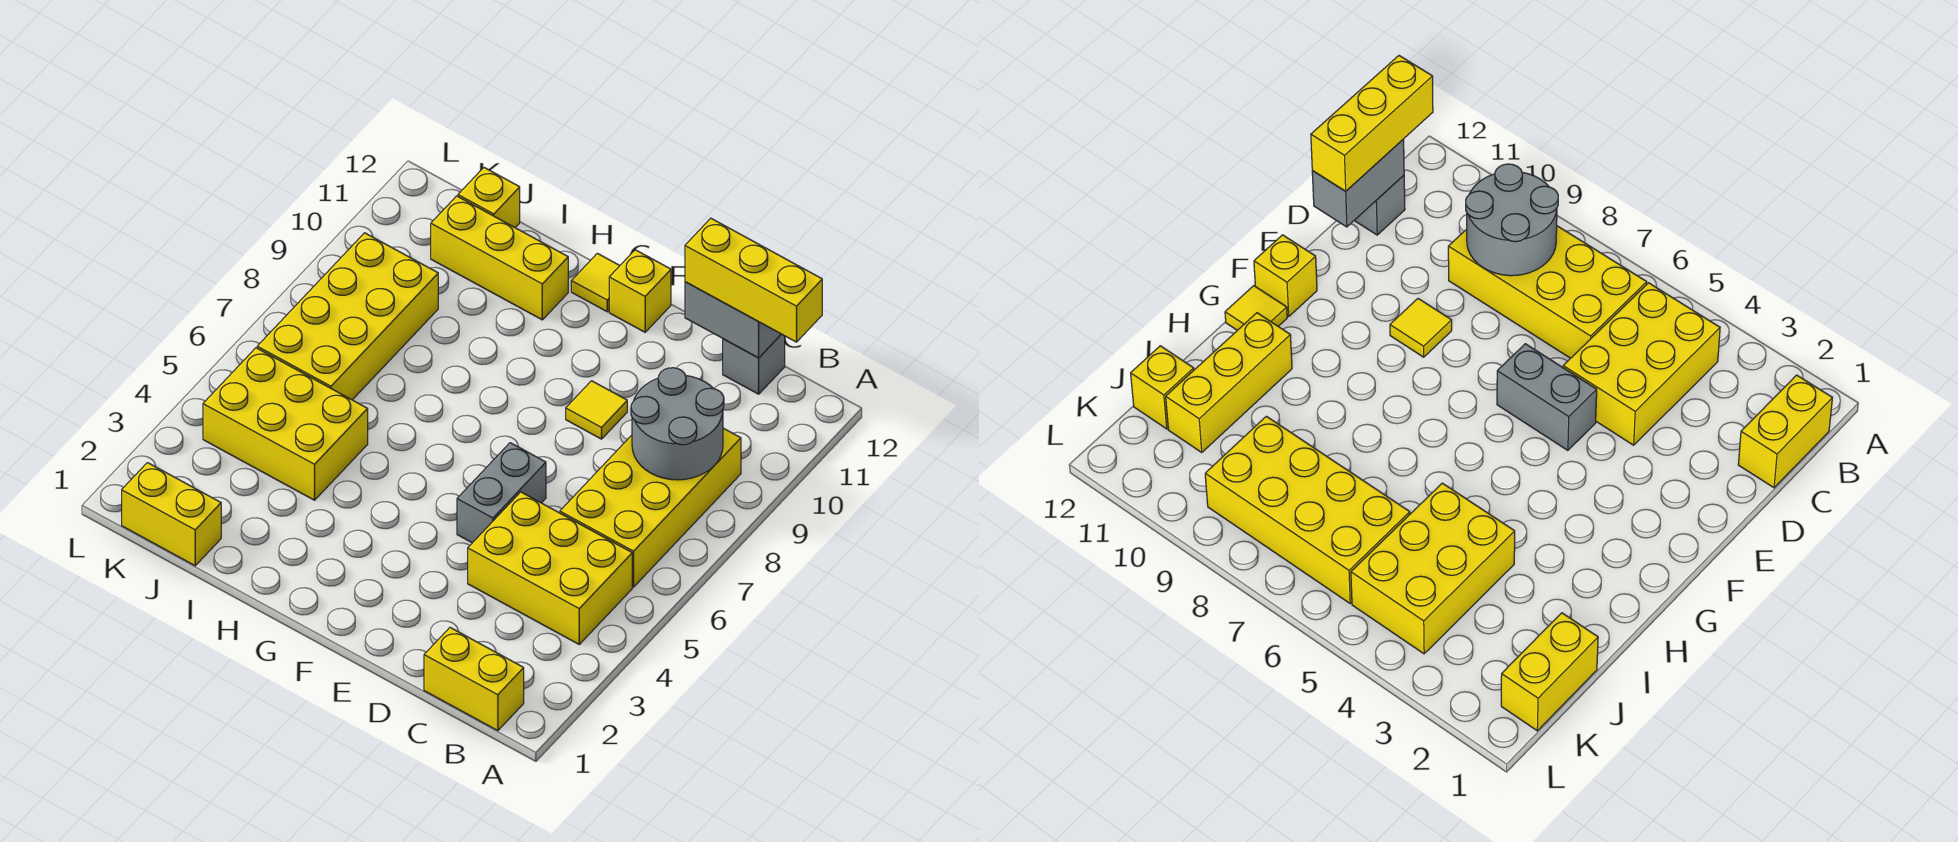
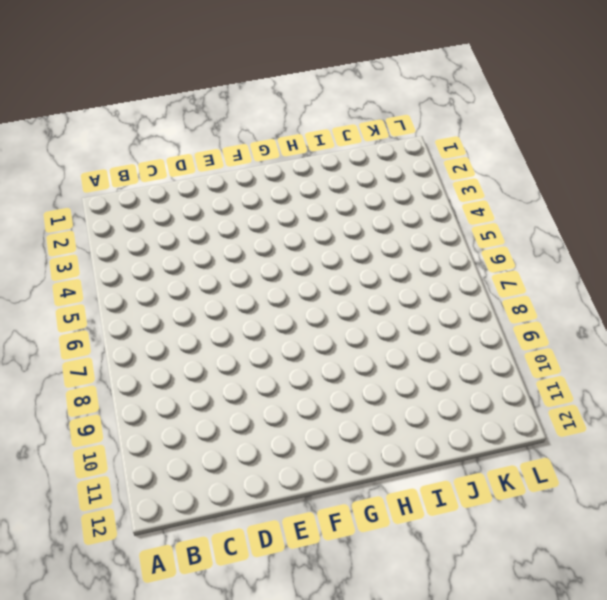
none -> yellow 1x2 brick [424,628,524,731]
none -> yellow 2x3 brick [468,492,632,644]
none -> yellow 2x4 brick [560,428,741,587]

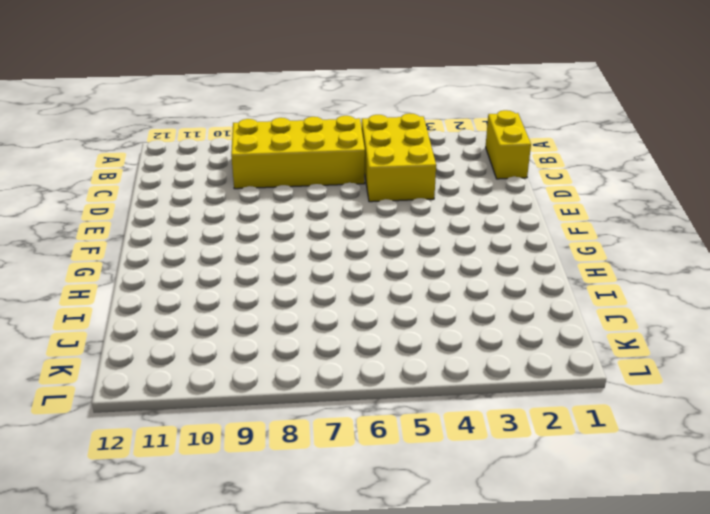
none -> grey 1x1 brick [723,334,785,394]
none -> grey 1x2 brick [457,443,546,543]
none -> yellow 1x1 tile [566,381,627,439]

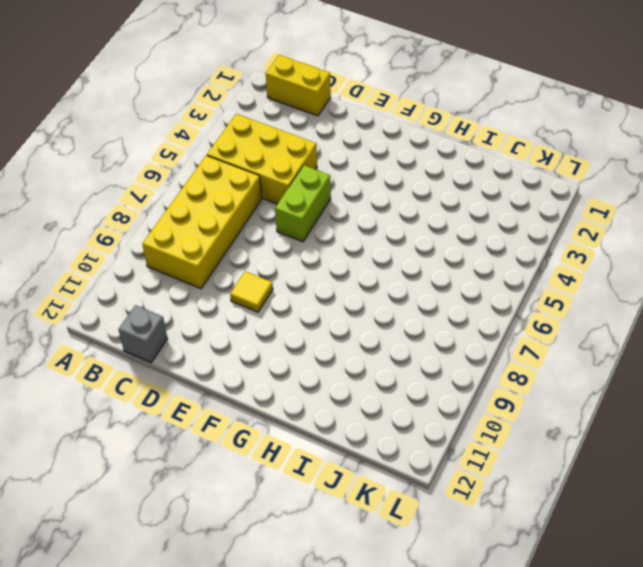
lime 1x2 brick [275,165,331,242] -> grey 1x2 brick [457,443,546,543]
none -> yellow 1x1 brick [609,250,671,332]
none -> yellow 1x1 tile [571,253,620,312]
none -> yellow 1x3 brick [431,196,568,320]

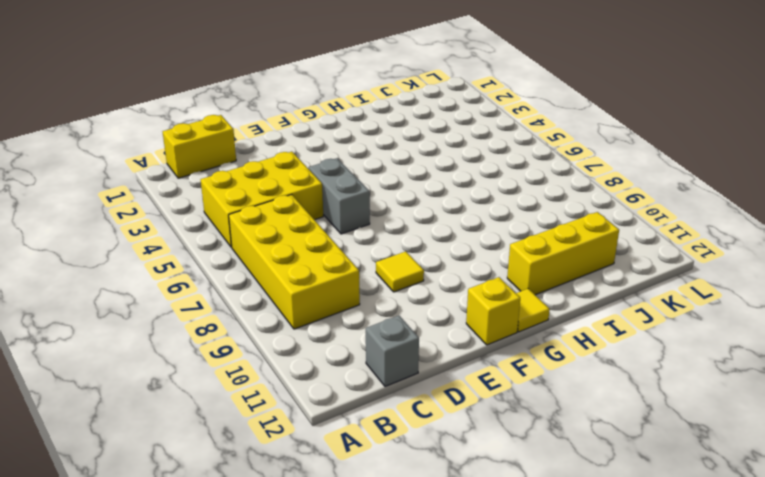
none -> yellow 2x3 brick [203,348,368,500]
none -> yellow 1x2 brick [122,463,221,566]
none -> yellow 2x4 brick [257,233,438,400]

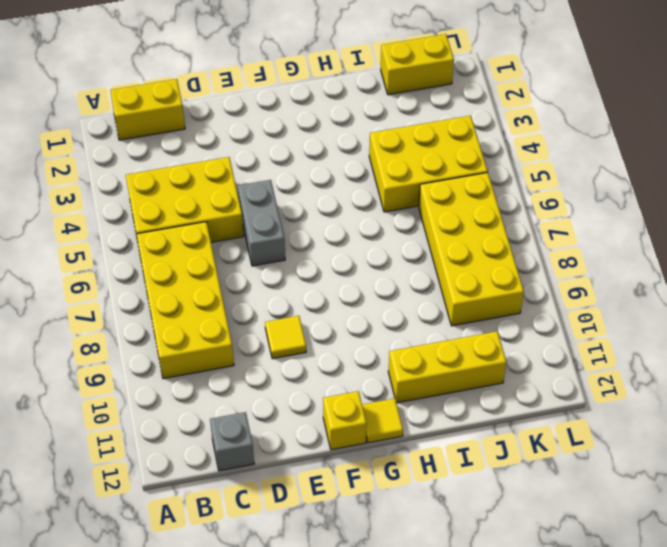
none -> yellow 1x1 brick [458,168,520,227]
none -> grey 2x2 round brick [631,368,724,480]
none -> grey 1x2 brick [685,282,781,358]

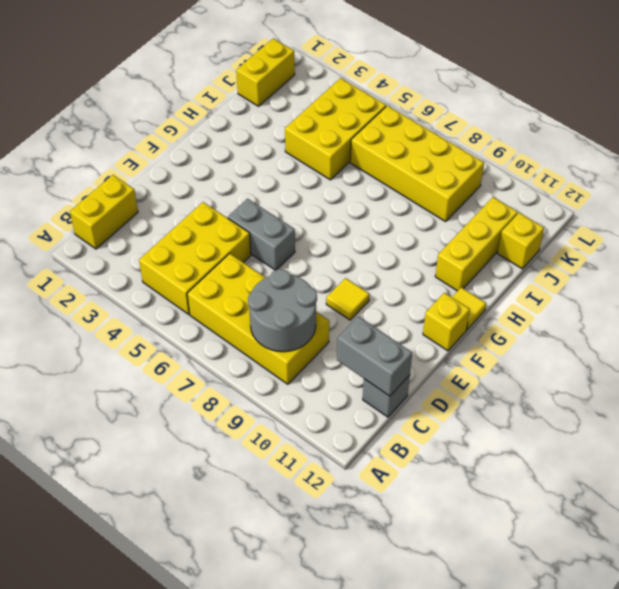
grey 1x2 brick [337,316,412,396] -> grey 1x2 brick turned to [685,282,781,358]
none -> yellow 1x3 brick [685,218,822,342]

